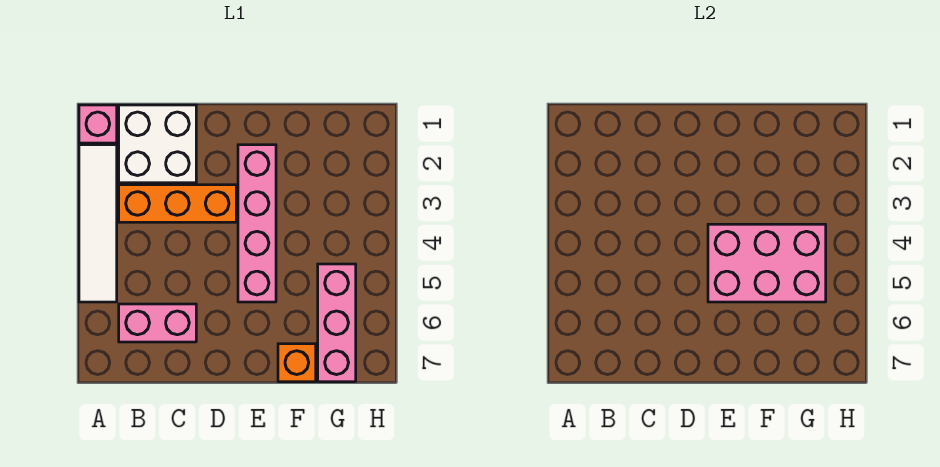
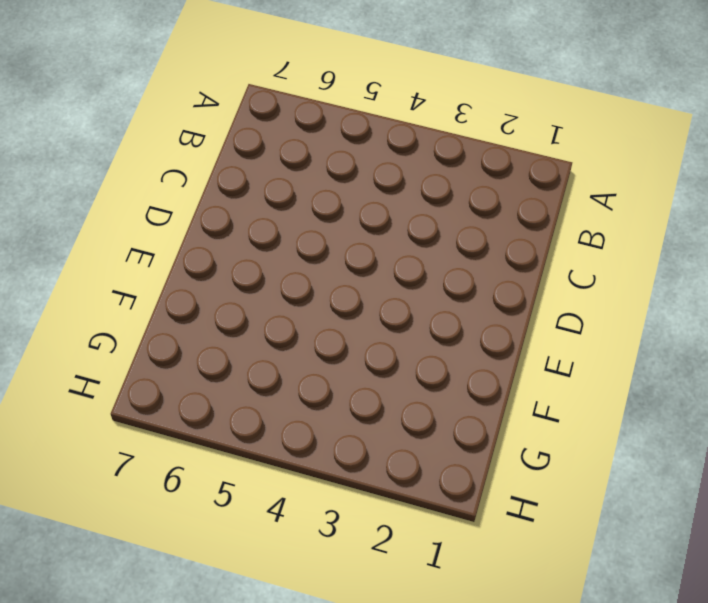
none -> pink 1x1 brick [79,105,117,143]
none -> white 1x4 tile [79,145,117,302]

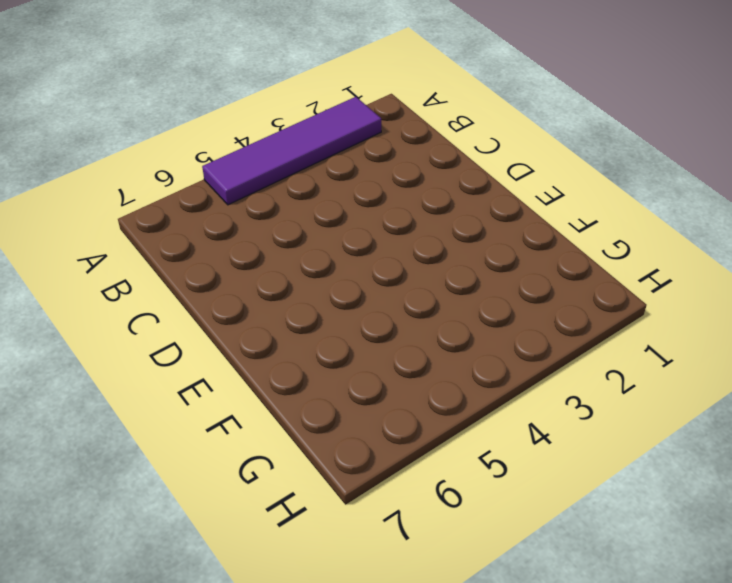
purple 1x4 tile [202,97,381,205] -> white 1x4 tile [79,145,117,302]
none -> pink 1x1 brick [79,105,117,143]
none -> white 2x2 brick [119,105,196,183]

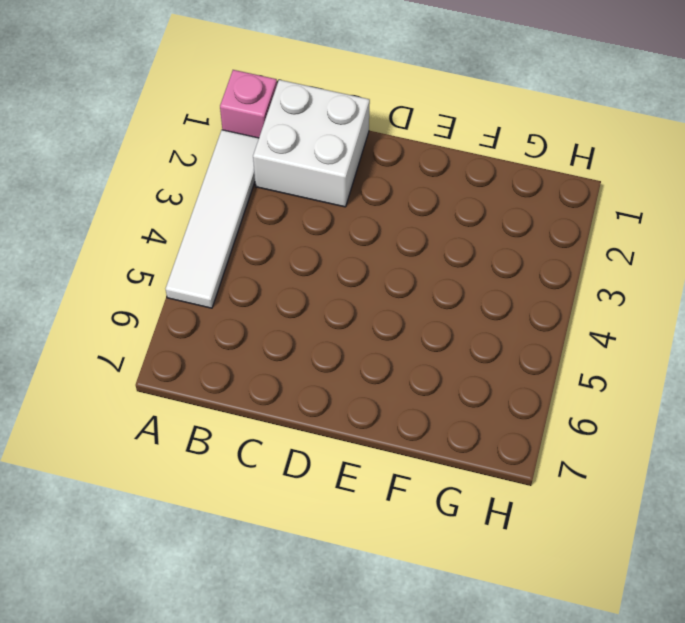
none -> orange 1x3 brick [119,185,236,222]
none -> pink 1x2 brick [119,304,196,342]

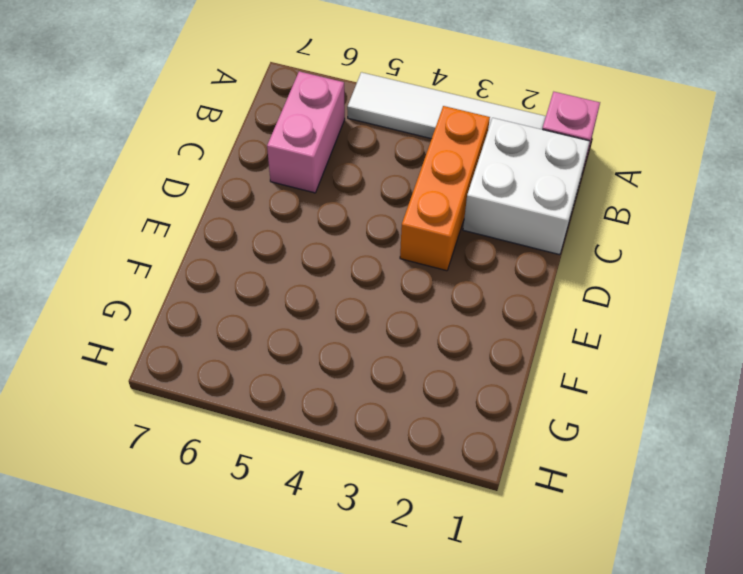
none -> pink 1x4 brick [238,145,276,302]
none -> orange 1x1 brick [278,344,316,382]

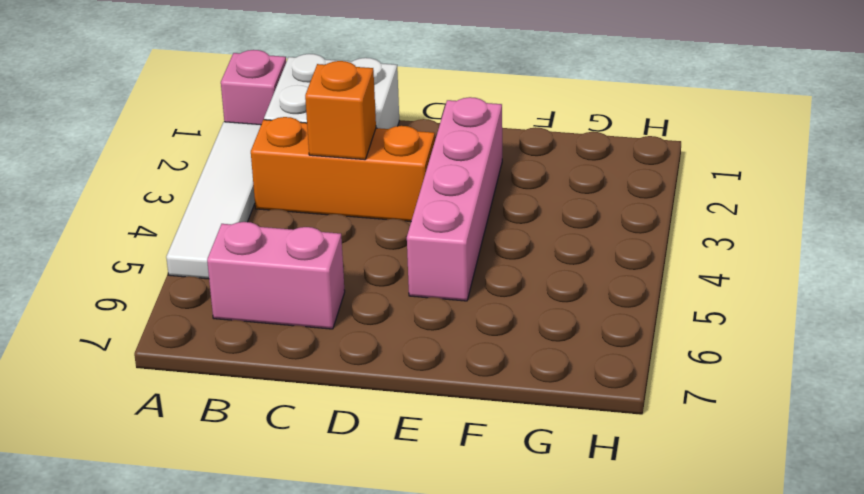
orange 1x1 brick [305,61,376,160] -> orange 1x1 brick moved to [278,344,316,382]
none -> pink 1x3 brick [318,264,356,382]
none -> pink 2x3 brick [708,224,826,302]

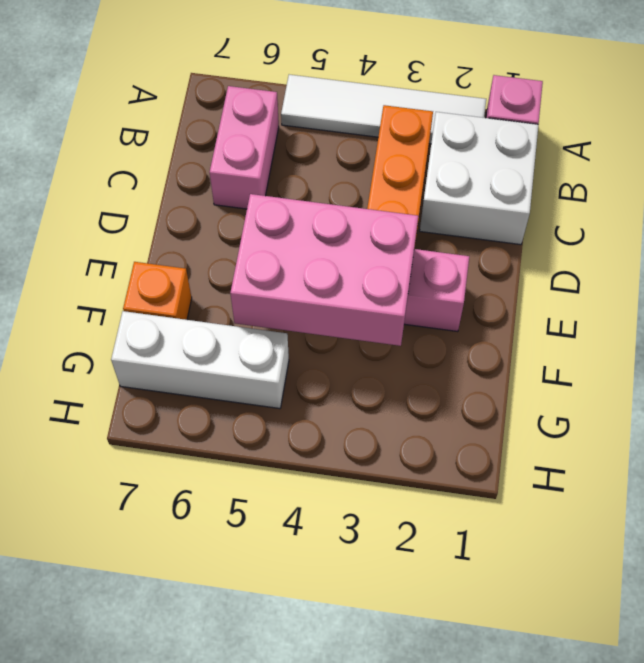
pink 2x3 brick [230,194,418,346] -> pink 2x3 brick turned to [708,224,826,302]
white 1x3 brick [111,311,289,409] -> pink 1x3 brick [318,264,356,382]

